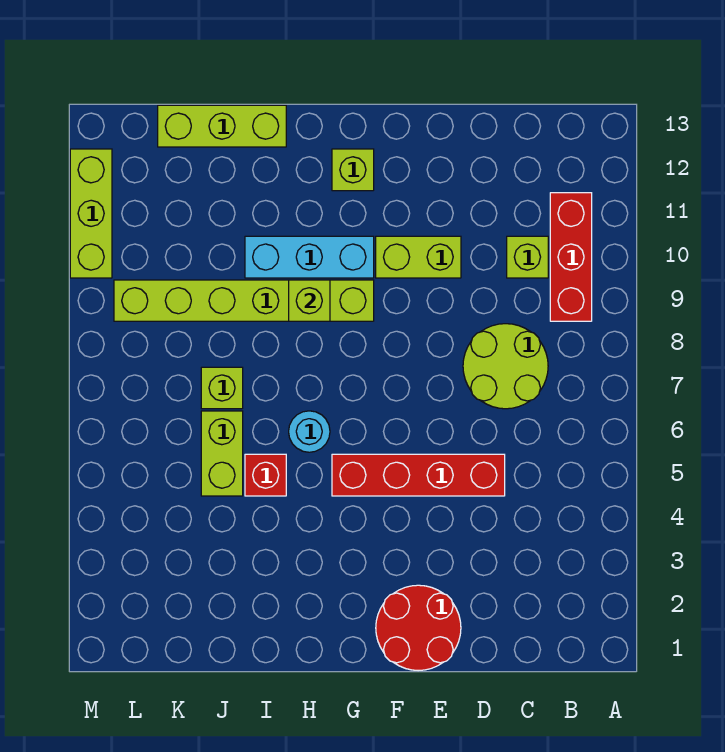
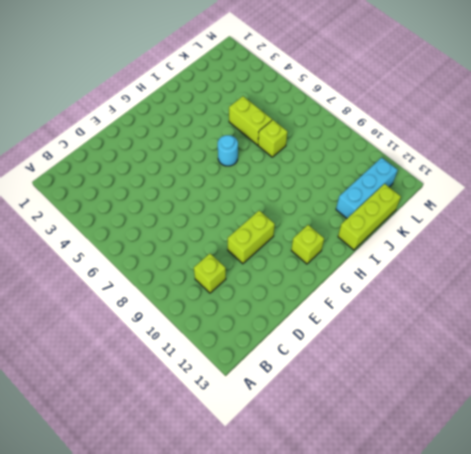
cyan 1x3 brick [336,158,398,218] -> cyan 1x3 brick moved to [245,236,374,278]
none -> red 1x3 brick [550,193,592,321]
none -> lime 2x2 round brick [463,324,548,409]
none -> red 1x4 brick [332,454,505,496]

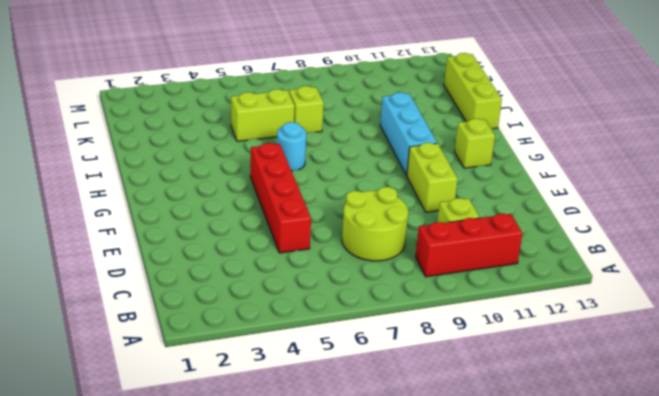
none -> red 2x2 round brick [376,585,461,671]
none -> lime 1x6 brick [114,280,374,321]
none -> red 1x1 brick [245,454,286,496]

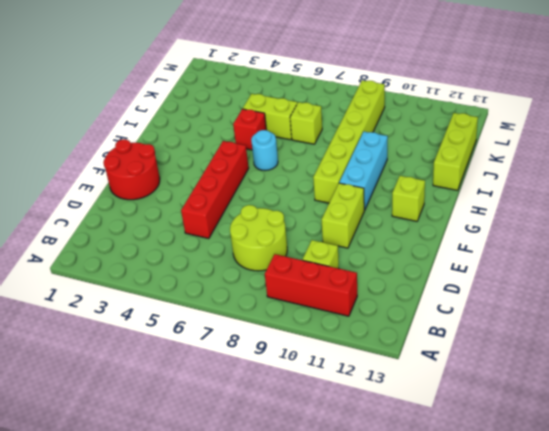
none -> lime 1x3 brick [70,149,112,278]
none -> lime 1x1 brick [289,280,330,321]

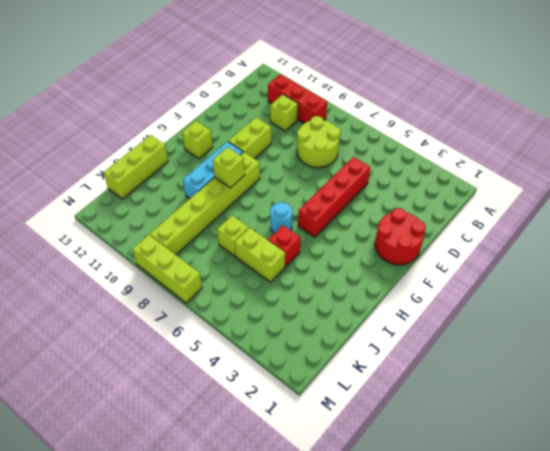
lime 1x3 brick [132,235,202,303] -> lime 1x3 brick moved to [70,149,112,278]

